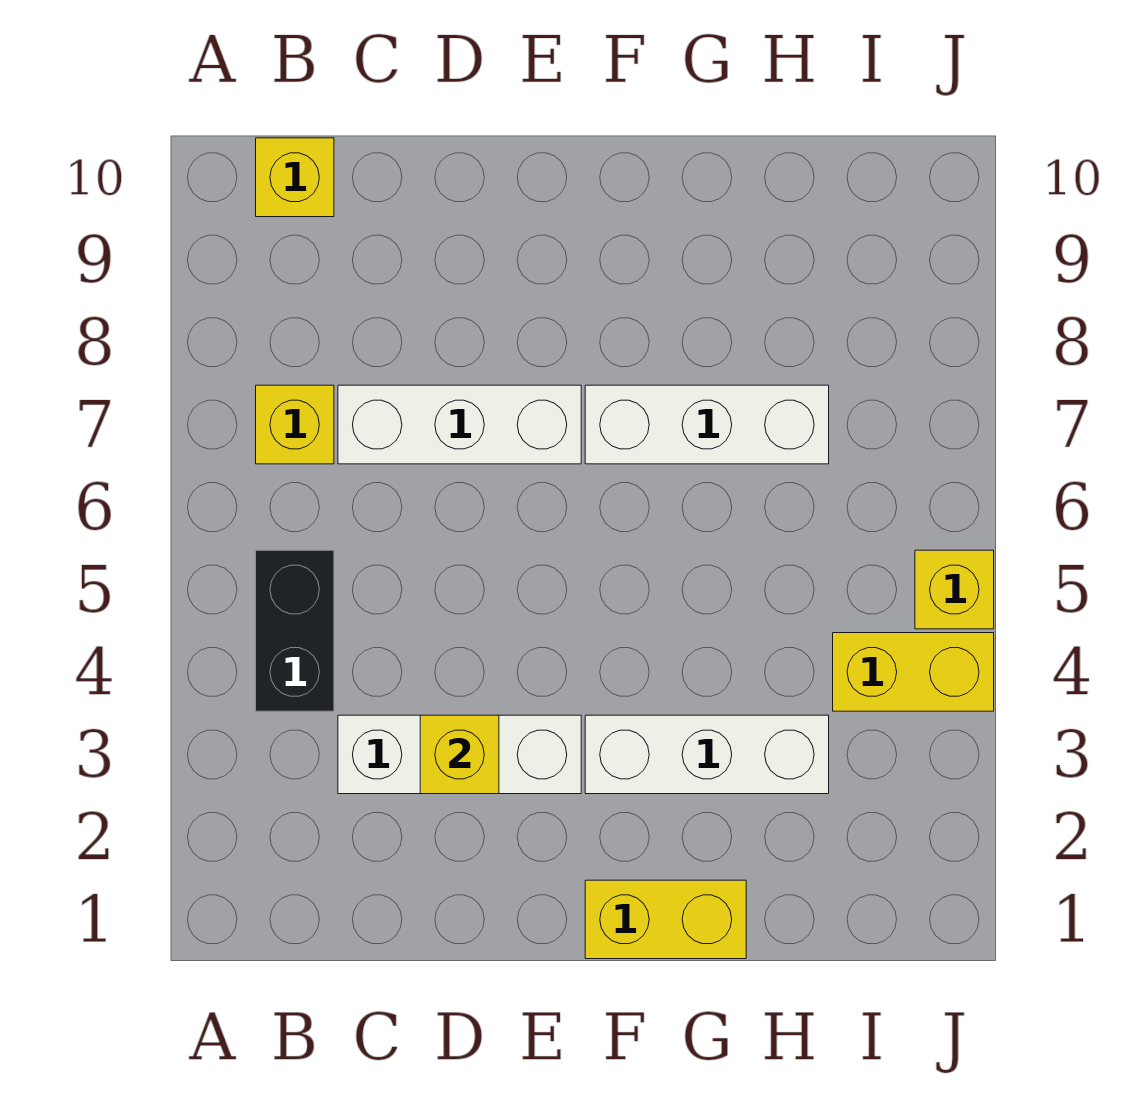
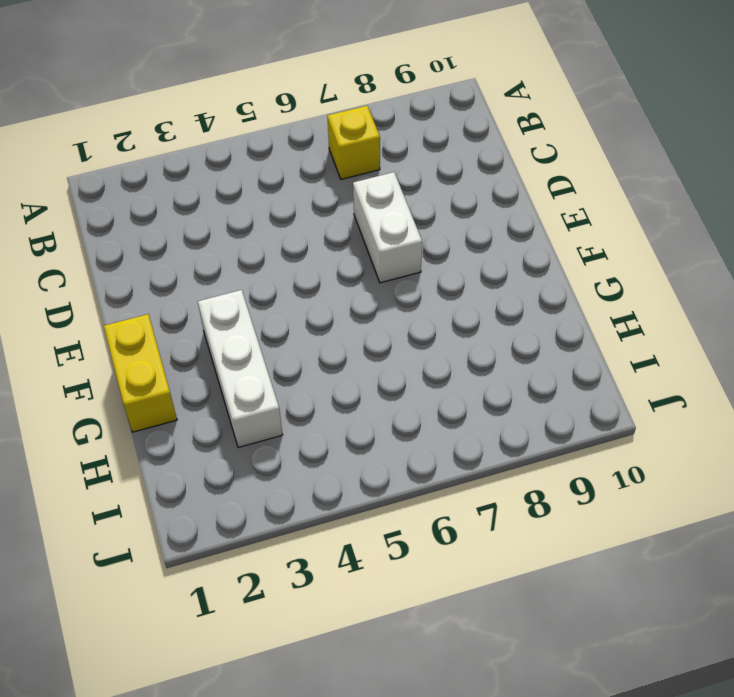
white 1x2 brick [353,172,422,283] -> white 1x3 brick [338,385,581,464]
none -> black 1x2 brick [256,550,334,711]
none -> yellow 1x1 brick [256,138,334,217]

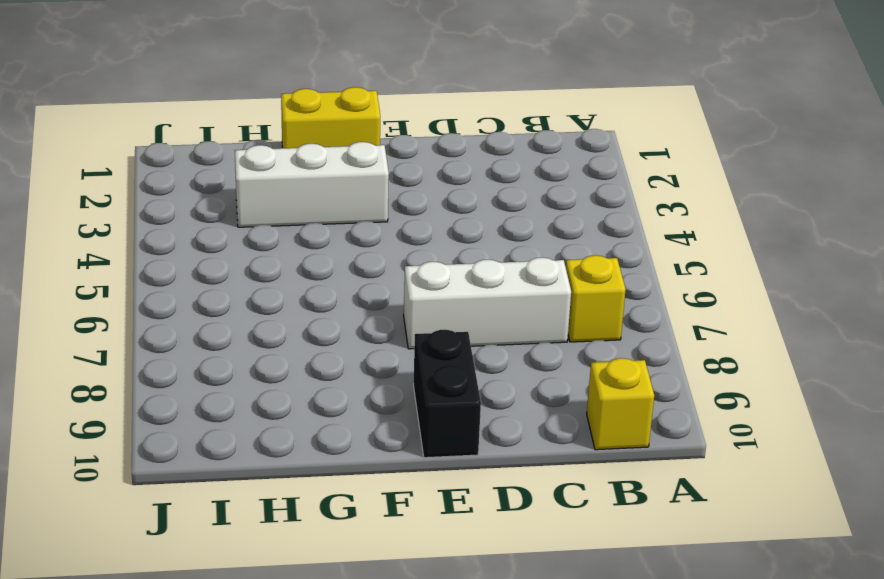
black 1x2 brick [413,330,481,458] -> black 1x2 brick moved to [256,550,334,711]
none -> white 1x3 brick [338,715,581,794]
none -> white 1x3 brick [585,385,829,464]

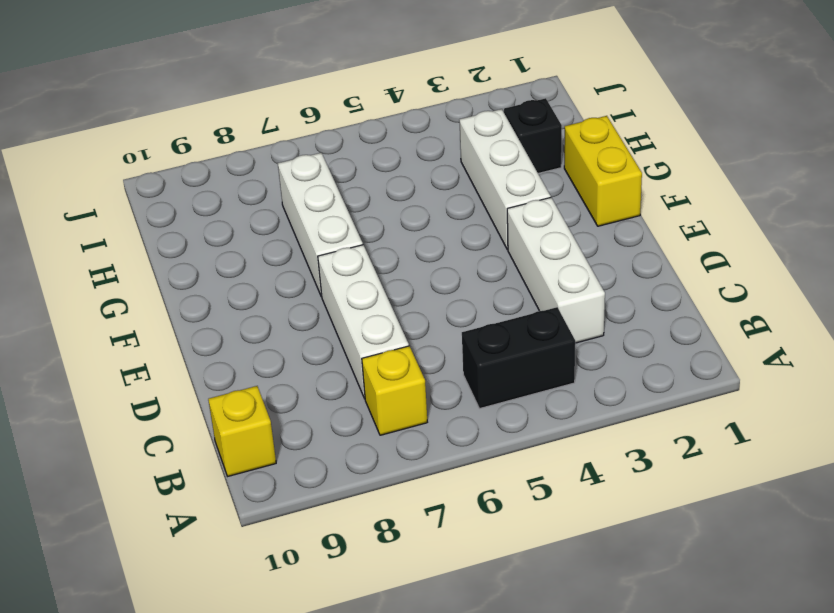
black 1x1 brick [504,98,562,173] -> none
none -> yellow 1x2 brick [833,633,994,711]
none -> yellow 1x1 brick [915,550,994,629]

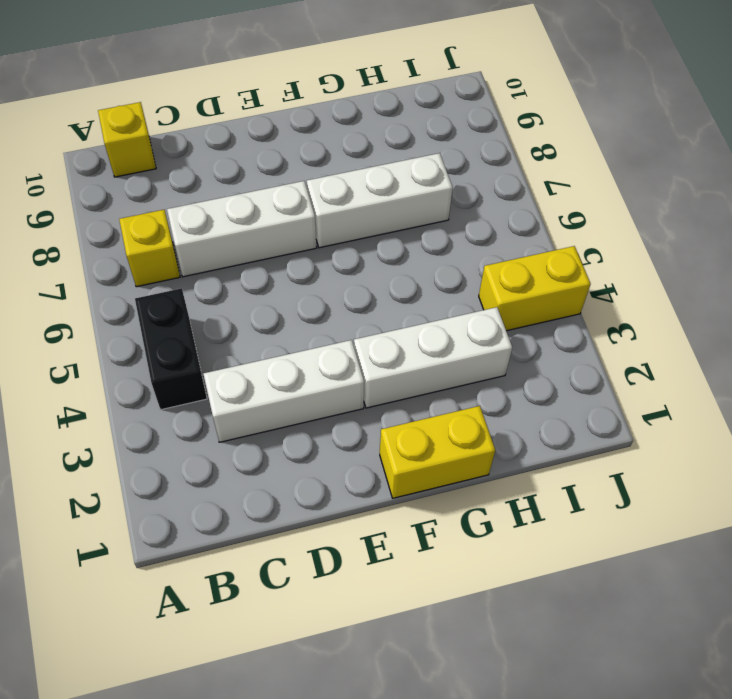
none -> yellow 1x1 brick [915,550,994,629]
none -> yellow 1x1 brick [420,715,499,794]

